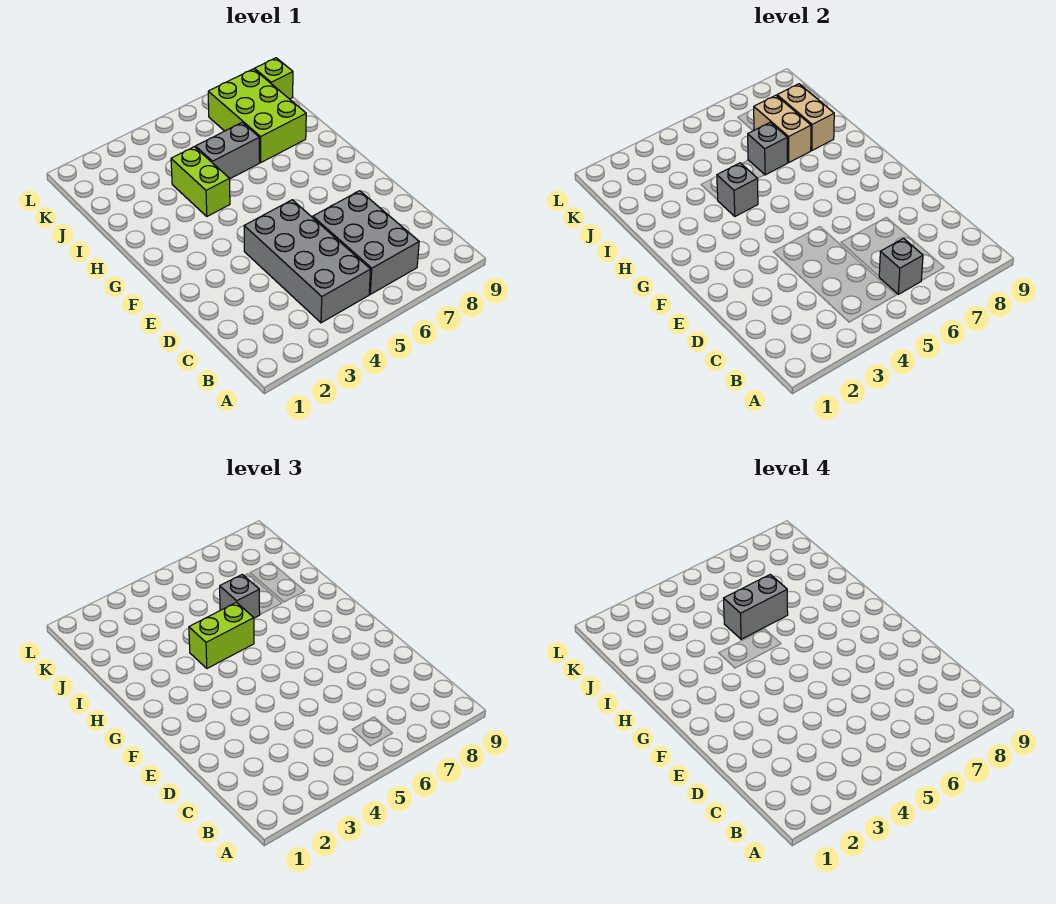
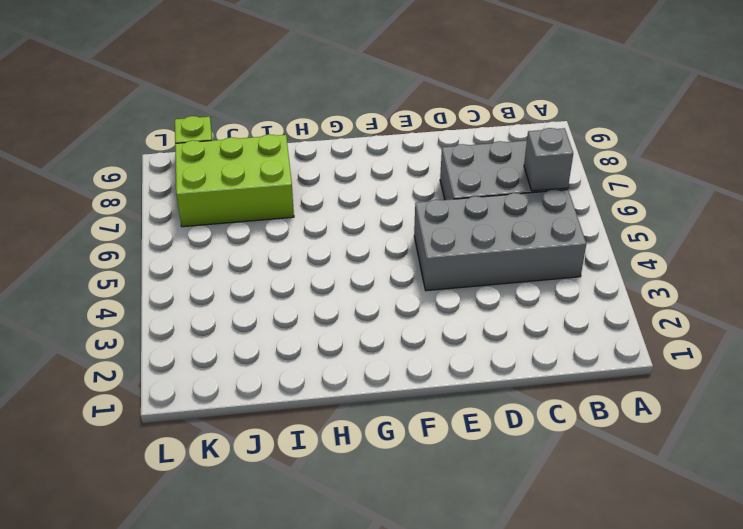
none -> lime 1x2 brick [171,147,230,216]
none -> grey 1x2 brick [195,123,260,179]
none -> grey 1x1 brick [717,163,758,216]

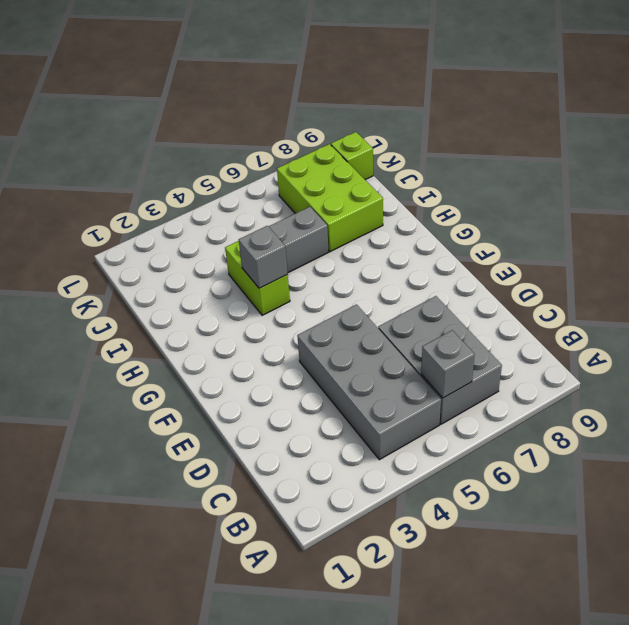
none -> grey 1x1 brick [748,123,788,175]
none -> tan 1x2 brick [754,95,811,162]
none -> tan 1x2 brick [777,84,834,151]

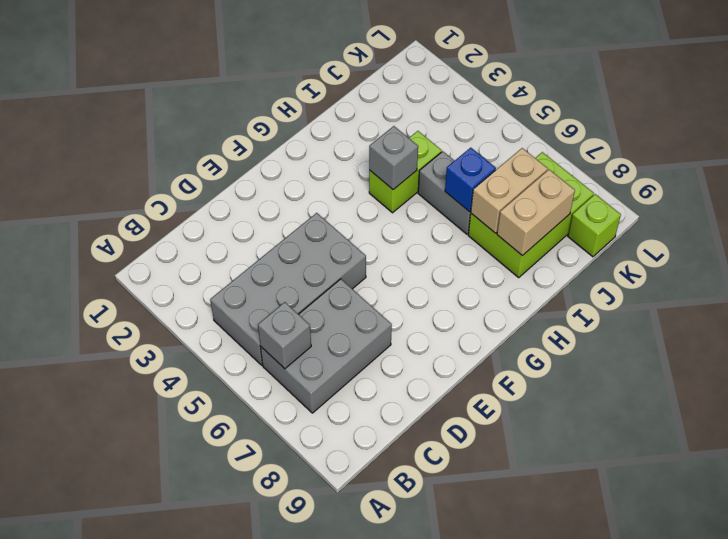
blue 1x1 brick [445,148,496,212] -> grey 1x1 brick [748,123,788,175]
none -> lime 1x2 brick [189,602,254,668]
none -> grey 1x1 brick [220,575,260,618]
none -> grey 1x2 brick [723,575,788,639]

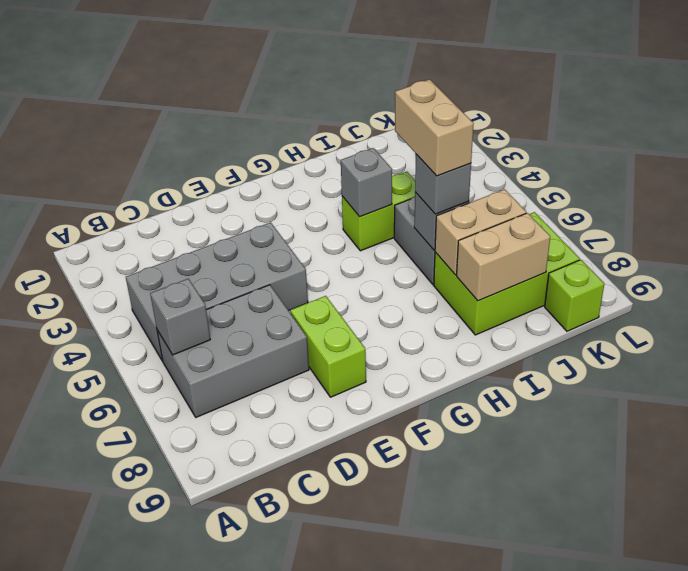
lime 1x2 brick [290,296,366,397] -> lime 1x2 brick moved to [189,602,254,668]
tan 1x2 brick [395,79,474,176] -> grey 1x2 brick [723,575,788,639]

